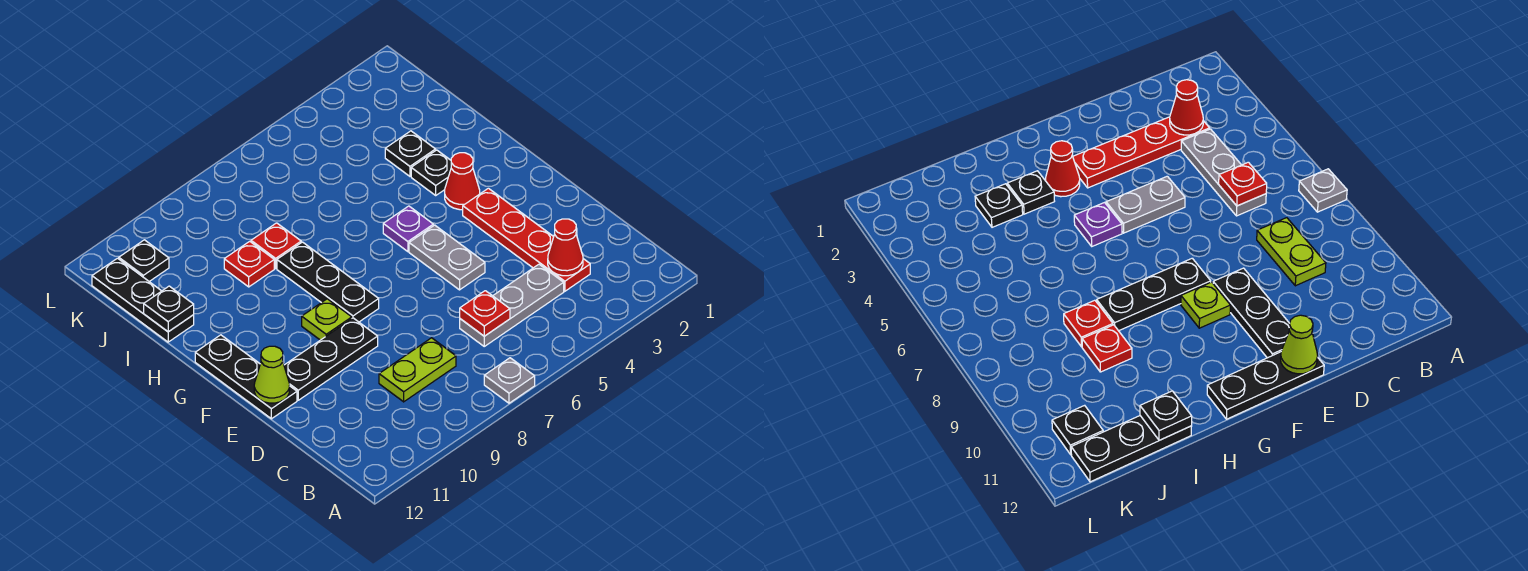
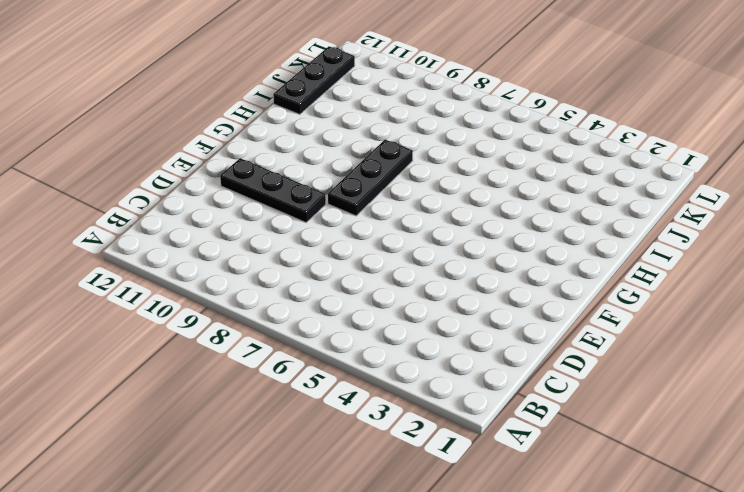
none -> grey 1x1 plate [484,358,535,403]
none -> red 1x4 plate [463,188,590,291]
none -> grey 1x3 plate [460,264,564,346]

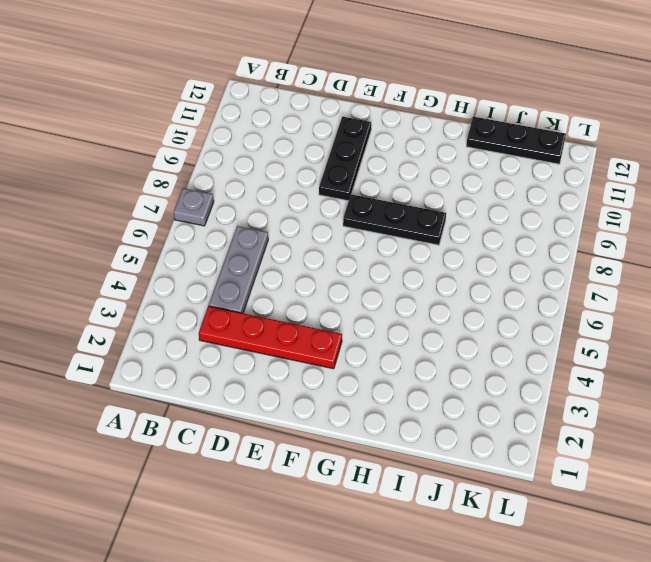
none -> lime 1x2 plate [379,338,456,402]
none -> grey 1x2 plate [409,225,485,290]
none -> black 1x3 plate [195,335,297,419]

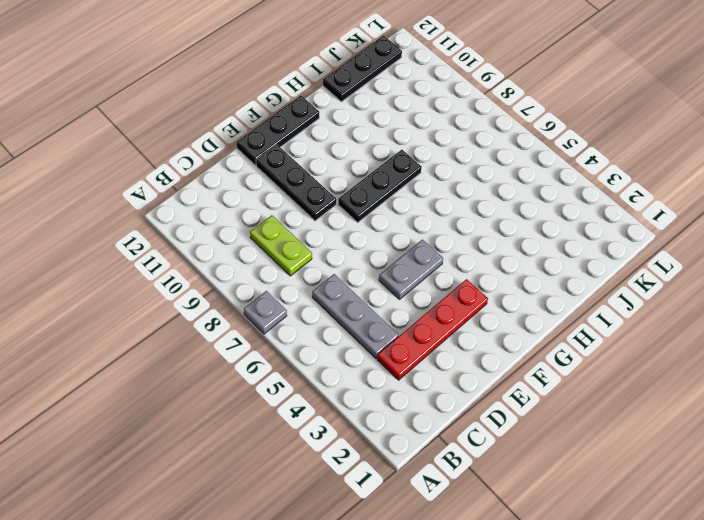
none -> lime 1x1 plate [302,299,352,340]
none -> red 1x1 cone [445,153,480,210]
none -> purple 1x1 plate [383,206,433,252]

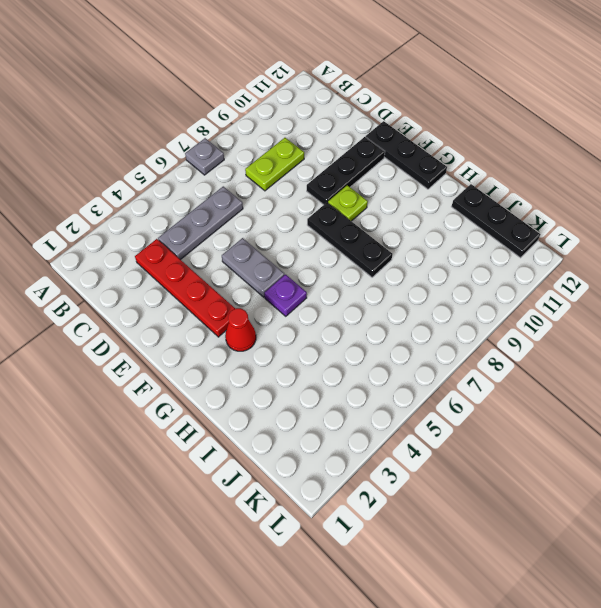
none -> black 1x1 plate [411,150,451,195]
none -> black 1x1 plate [385,131,436,176]
none -> red 1x1 plate [251,223,301,268]

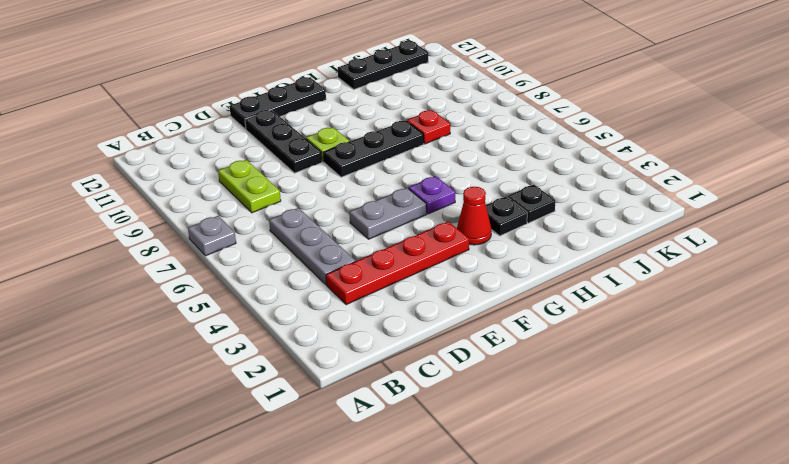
none -> red 1x1 plate [224,241,274,287]
none -> black 1x1 plate [119,240,169,281]
none -> red 1x1 cone [548,219,583,276]

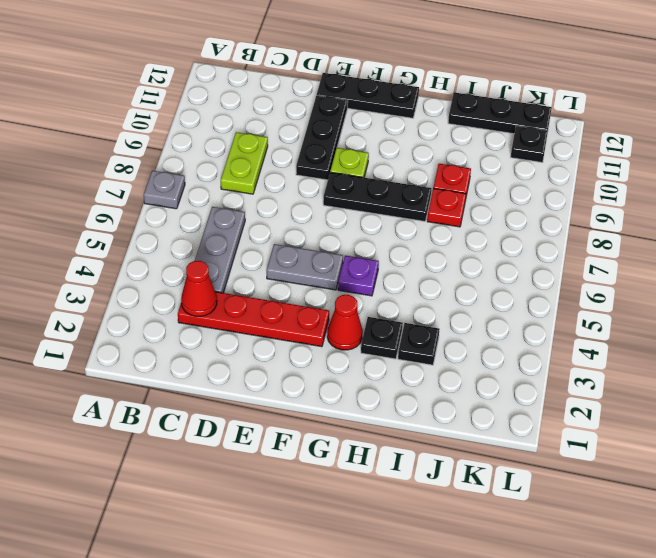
none -> red 1x1 plate [460,291,510,336]
none -> lime 1x1 cone [254,346,290,403]
none -> black 1x1 plate [144,286,194,332]

